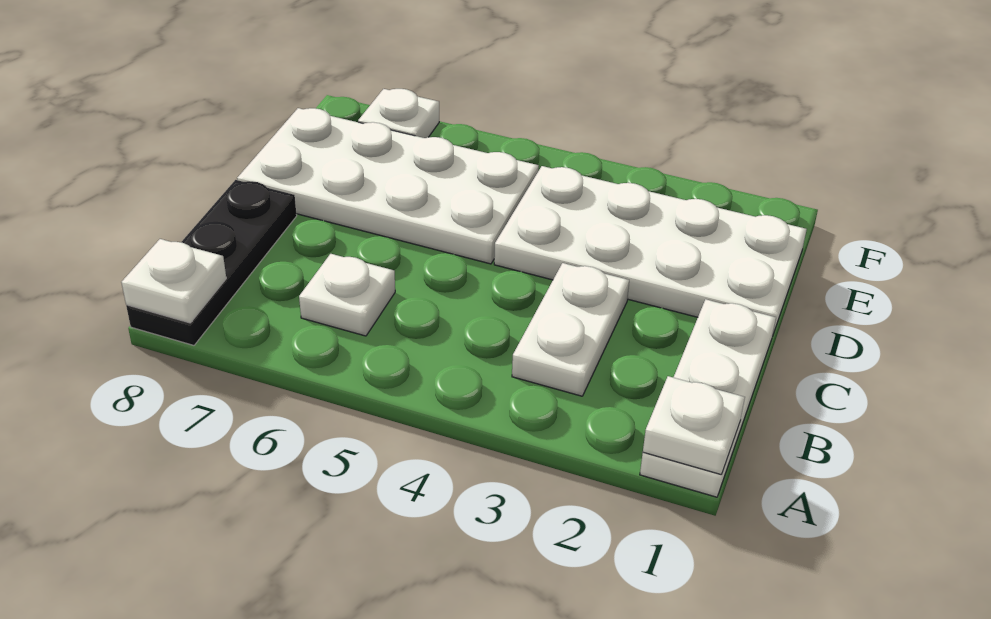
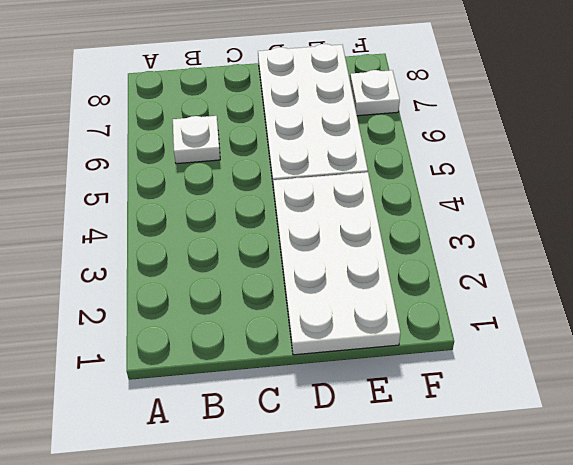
none -> white 1x3 plate [640,299,776,497]
none -> black 1x3 plate [126,180,297,345]

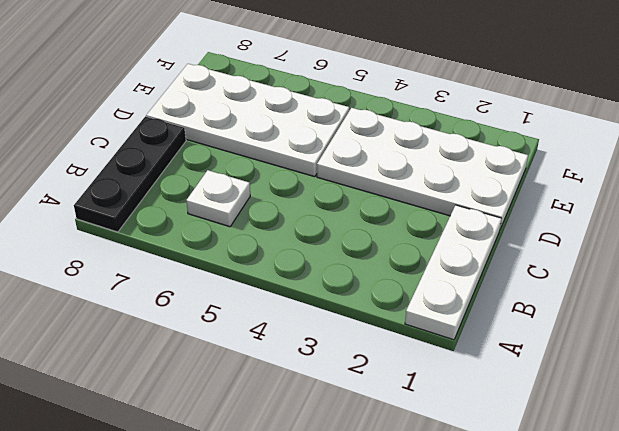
none -> white 1x2 plate [512,263,629,396]
none -> white 1x1 plate [358,89,439,138]

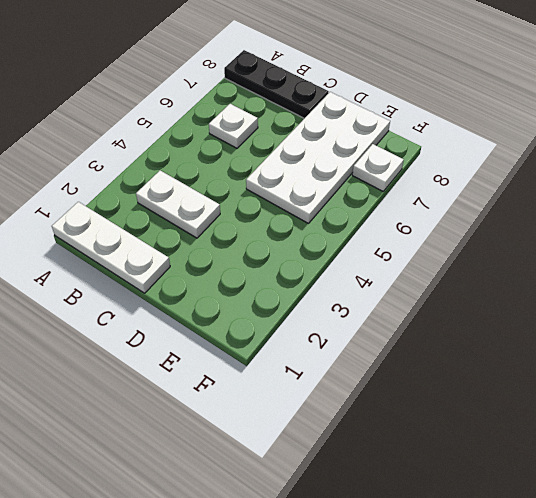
none -> white 2x4 plate [494,166,807,334]
none -> white 1x1 plate [643,376,745,475]

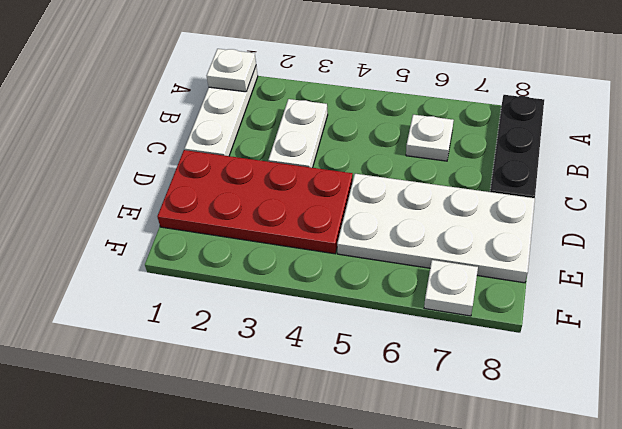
red 2x4 plate [157,150,353,254] -> white 2x4 plate [494,166,807,334]
none -> white 1x1 plate [121,239,226,323]

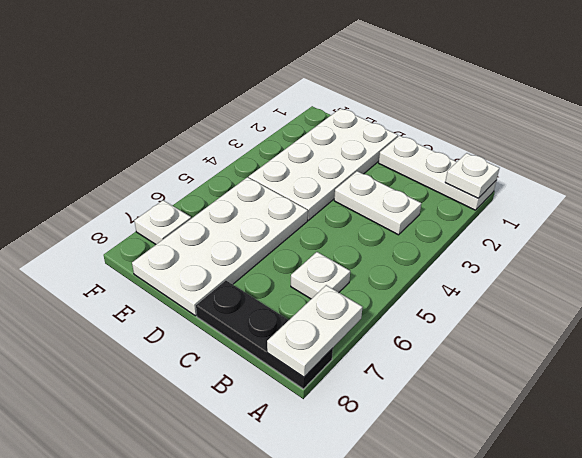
white 1x2 plate [267,285,363,377] -> white 1x1 plate [121,239,226,323]

